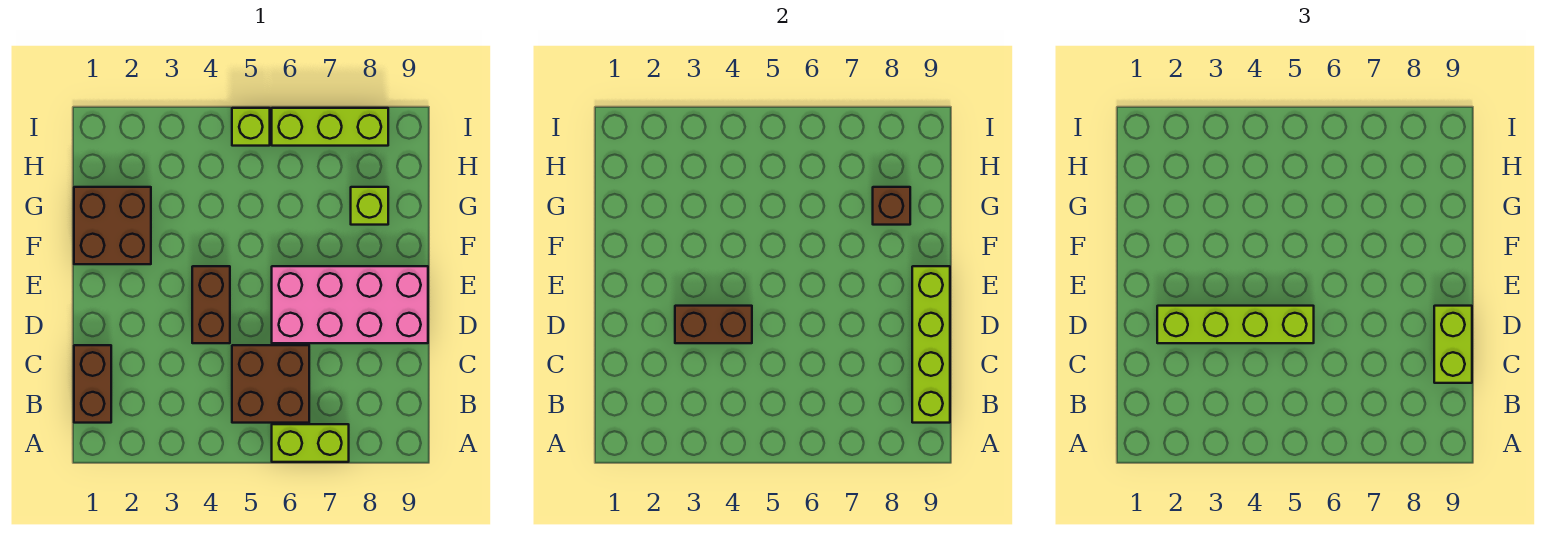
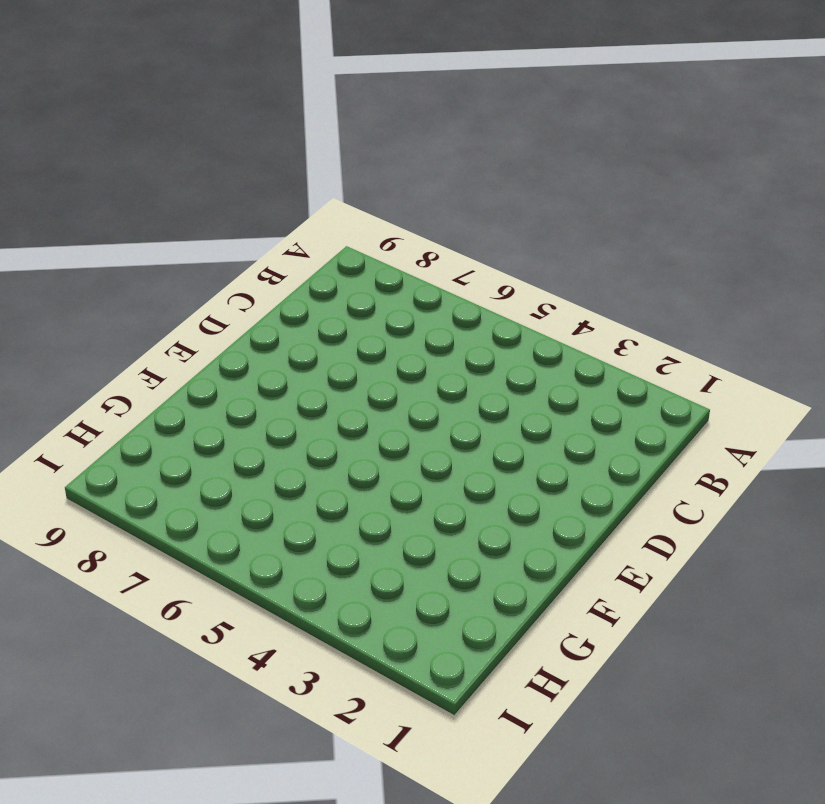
none -> lime 1x2 brick [272,424,349,462]
none -> brown 1x2 brick [74,345,111,423]
none -> brown 2x2 brick [232,345,309,423]

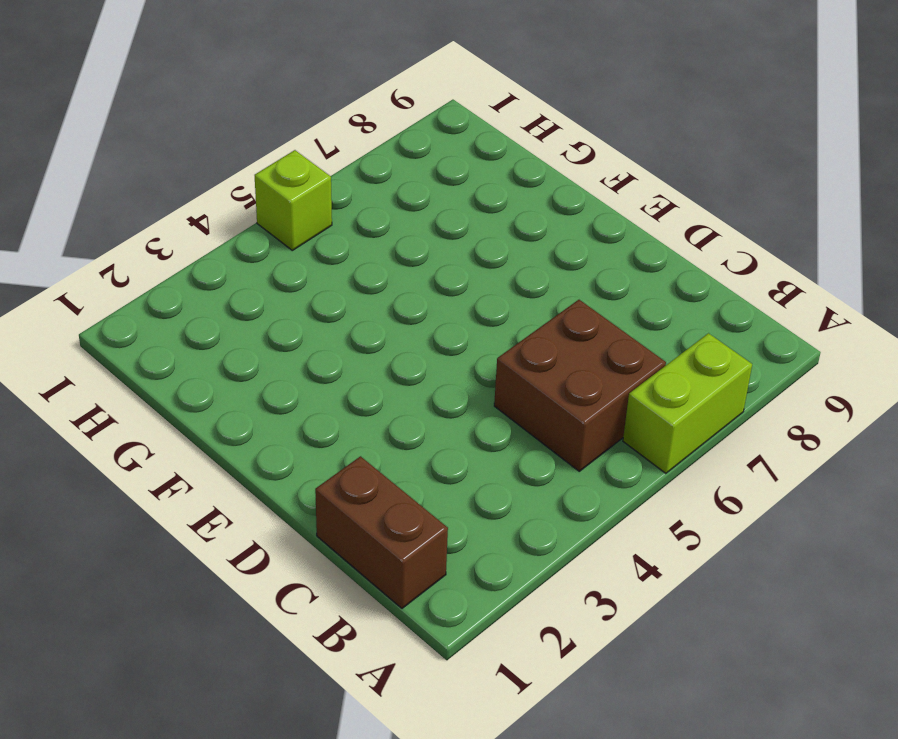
none -> brown 1x2 brick [192,266,230,343]
none -> pink 2x4 brick [272,266,428,343]
none -> brown 2x2 brick [74,187,151,264]

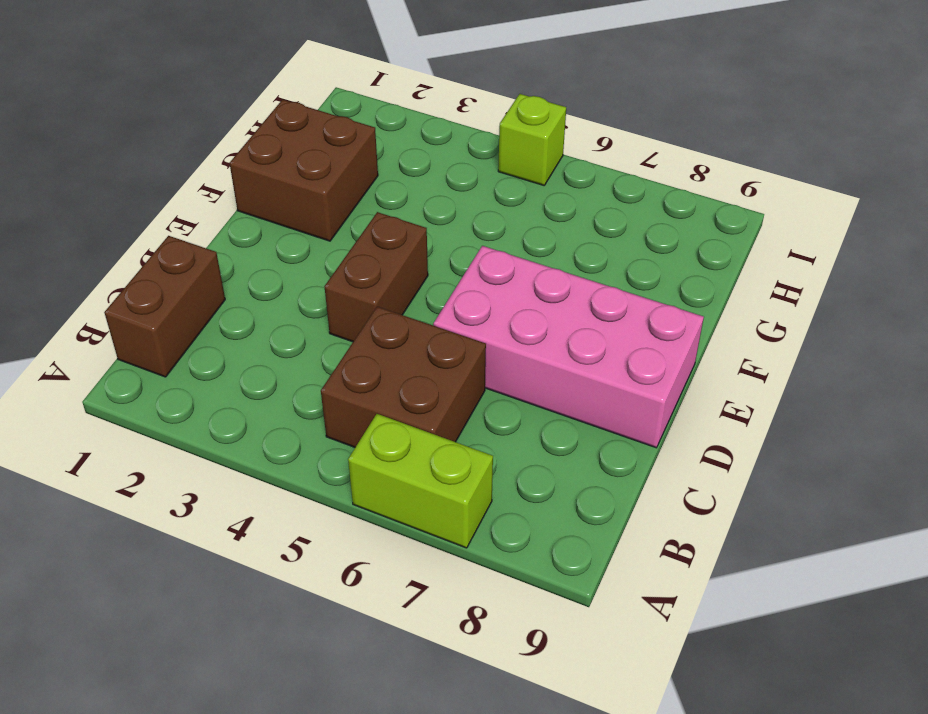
none -> lime 1x1 brick [351,187,388,225]
none -> lime 1x3 brick [272,108,388,146]
none -> lime 1x4 brick [912,266,950,423]

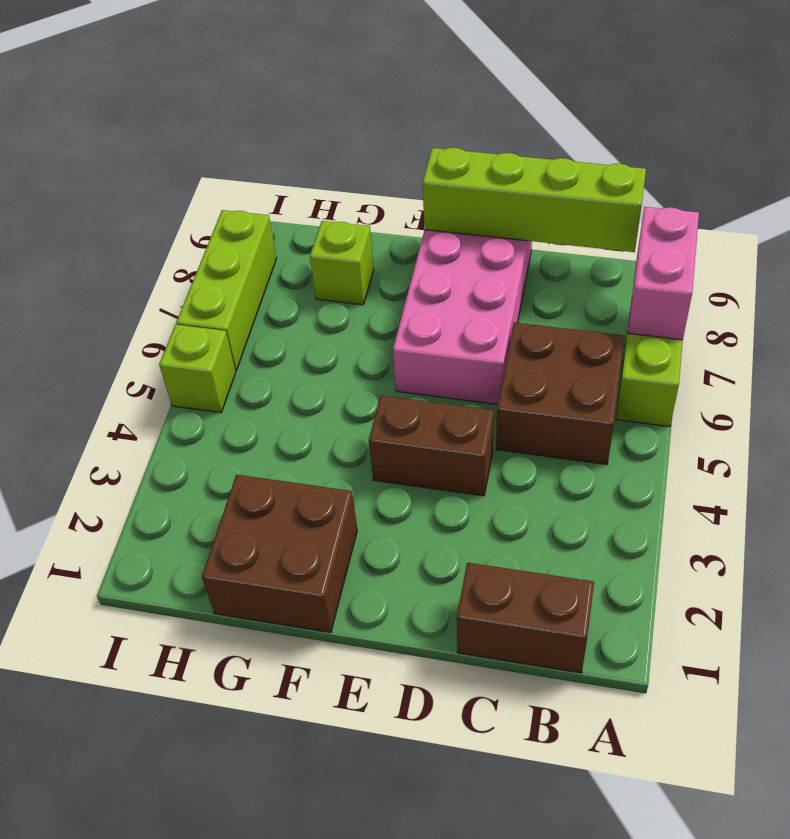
pink 1x2 brick [628,207,699,340] -> none
none -> brown 1x2 brick [675,306,752,343]
none -> brown 1x1 brick [873,187,910,225]
none -> lime 1x2 brick [1434,306,1472,383]

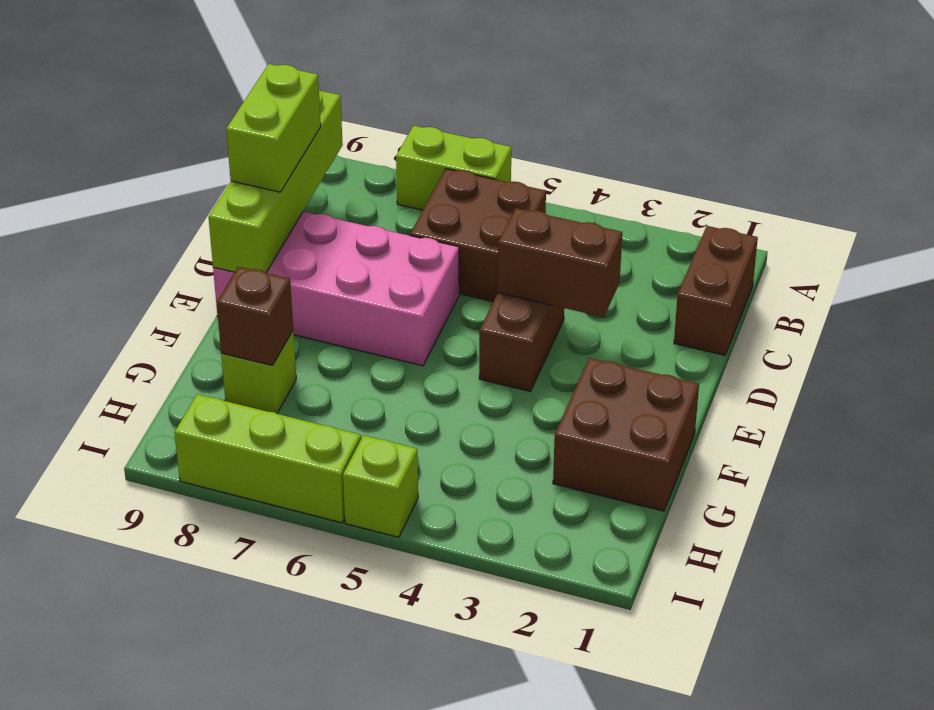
none -> lime 1x4 brick [1157,306,1314,343]

